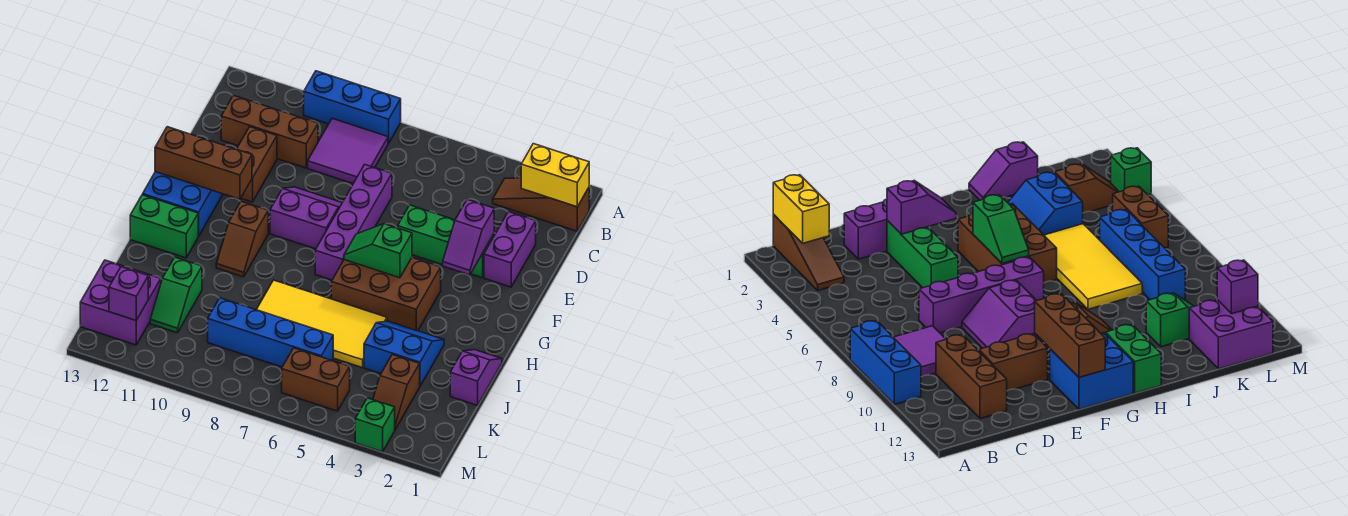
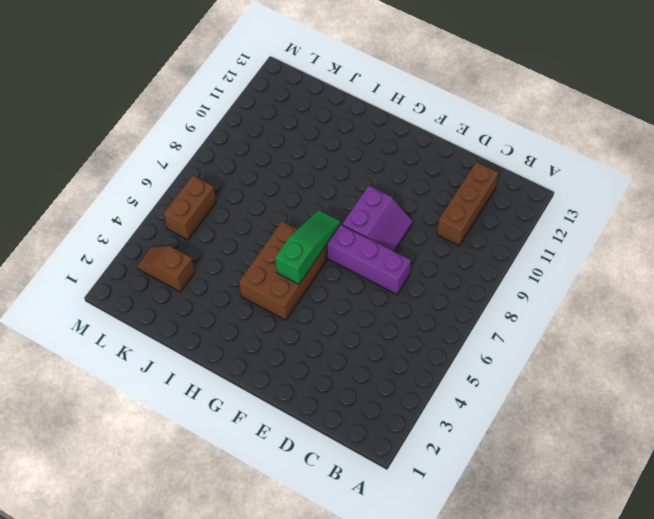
green 1x3 slope [275,210,341,284] -> green 1x2 slope [344,224,412,278]
none -> blue 1x3 brick [304,71,401,143]
none -> brown 1x3 slope [493,178,589,231]
none -> purple 2x2 tile [308,118,388,183]

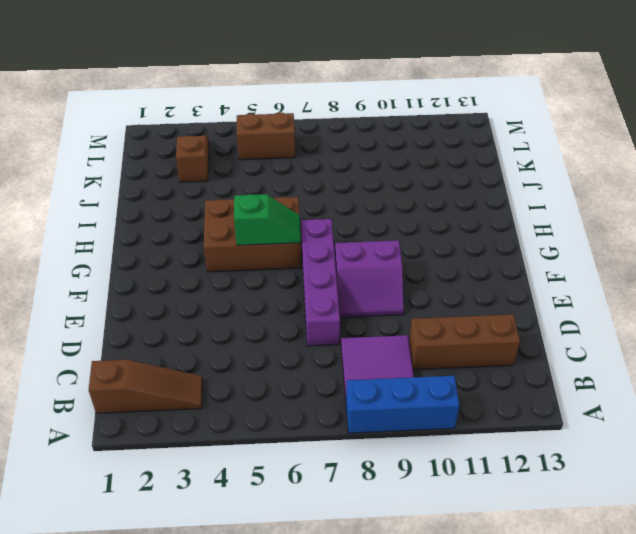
none -> purple 1x2 brick [484,212,536,287]
none -> brown 1x2 brick [237,127,277,202]
none -> green 1x3 brick [398,205,494,278]

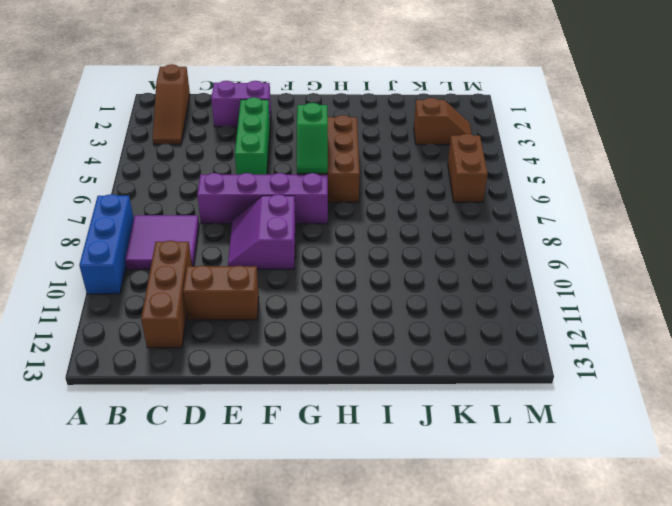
none -> blue 2x2 brick [143,172,223,236]
none -> brown 1x2 slope [216,201,268,277]
none -> green 1x2 brick [130,195,198,258]

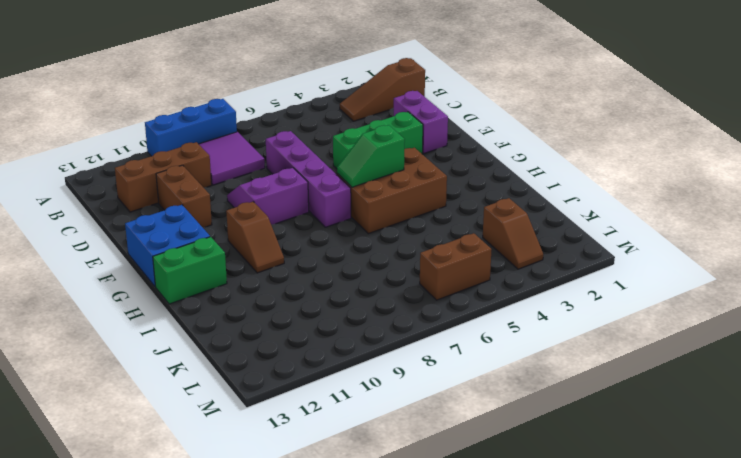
none -> purple 1x2 slope [450,350,502,405]
none -> blue 2x2 slope [364,321,444,386]
none -> yellow 2x4 tile [256,280,387,368]

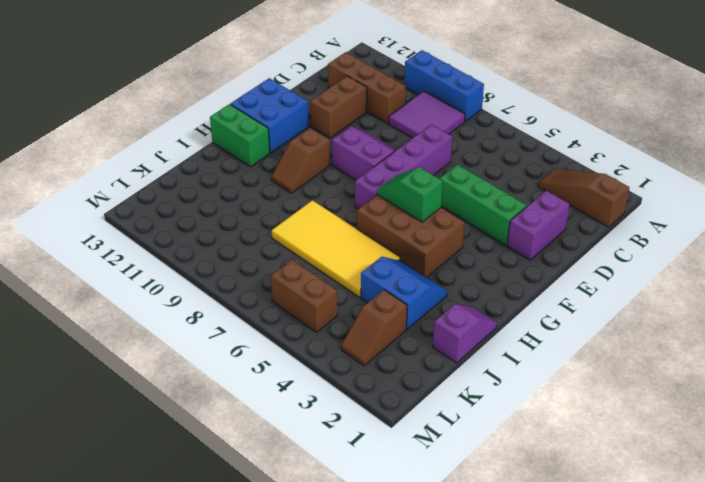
none -> green 1x2 slope [150,257,202,333]
none -> blue 1x4 brick [208,298,333,367]
none -> purple 2x2 brick [80,260,161,345]

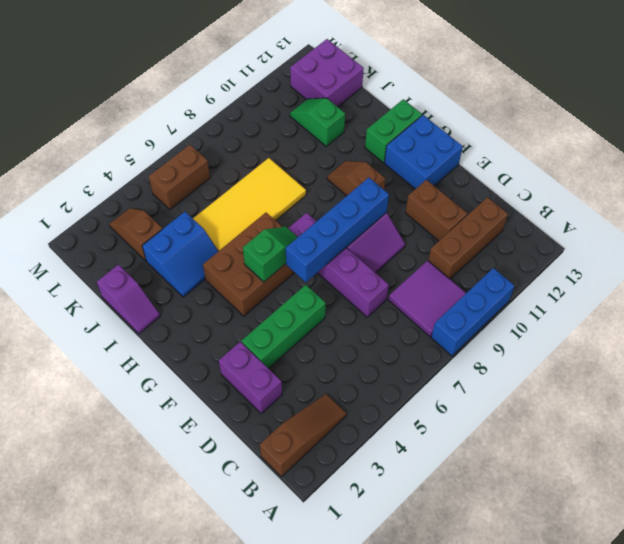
blue 1x4 brick [286,178,389,282] -> blue 1x4 brick moved to [208,298,333,367]
none -> green 1x1 brick [355,398,395,452]
none -> yellow 1x2 brick [521,144,589,207]
none -> purple 1x2 slope [443,199,494,275]

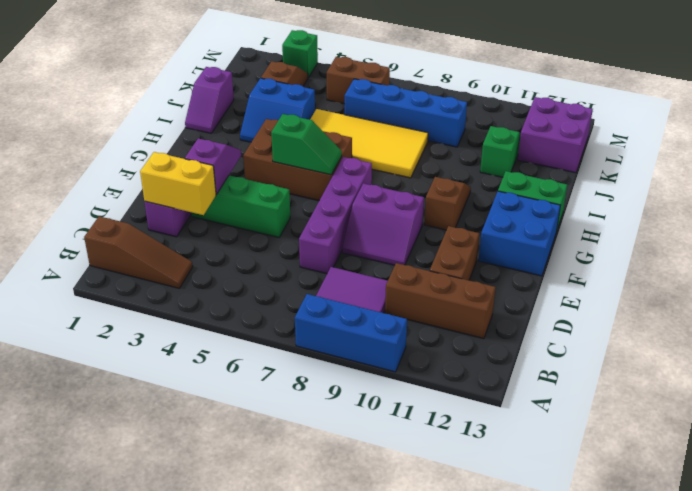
yellow 1x2 brick [140,152,216,215] -> yellow 1x2 brick moved to [521,144,589,207]
none -> brown 1x3 brick [155,127,252,199]
none -> purple 1x1 brick [109,267,148,320]

